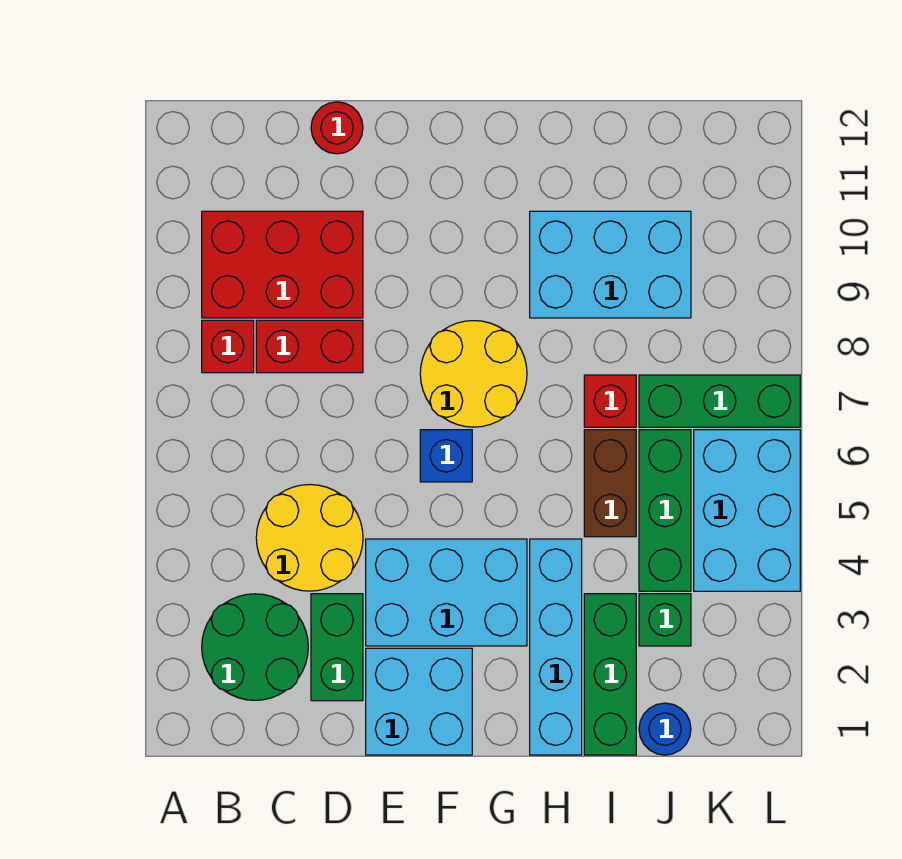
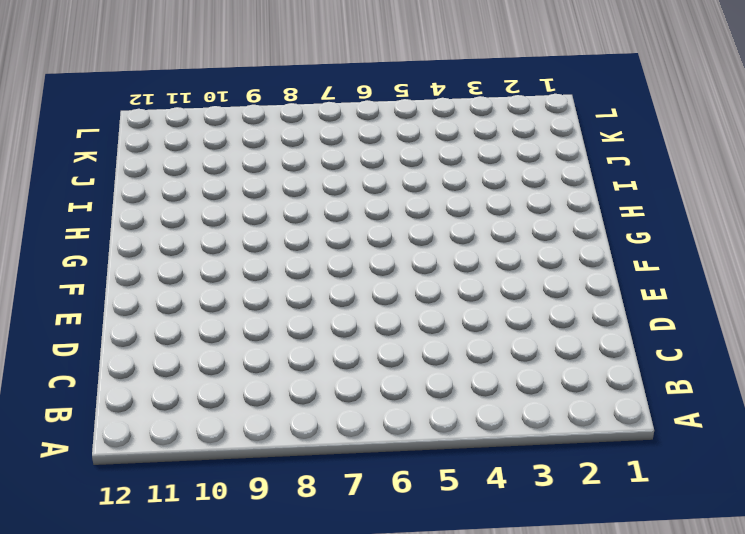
none -> green 2x2 round brick [202,594,308,700]
none -> red 1x1 brick [202,320,254,373]
none -> red 2x3 brick [202,211,363,318]

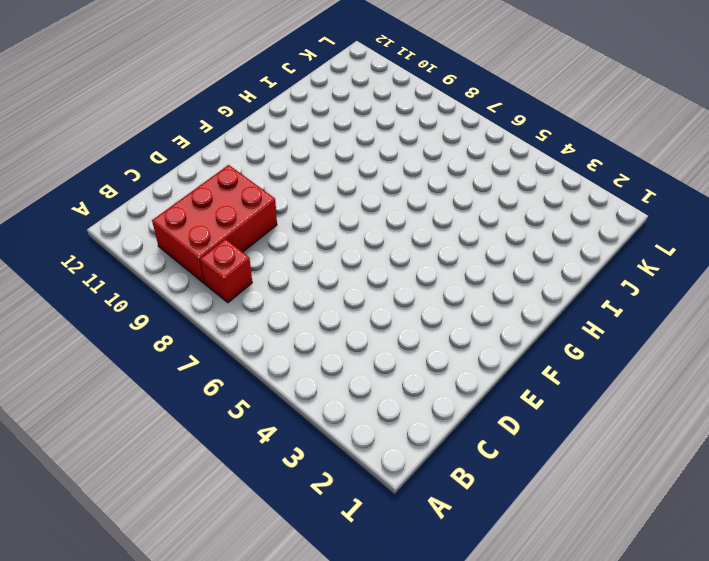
none -> green 2x2 round brick [202,594,308,700]
none -> yellow 2x2 round brick [256,484,363,591]
none -> red 1x2 brick [256,320,363,373]

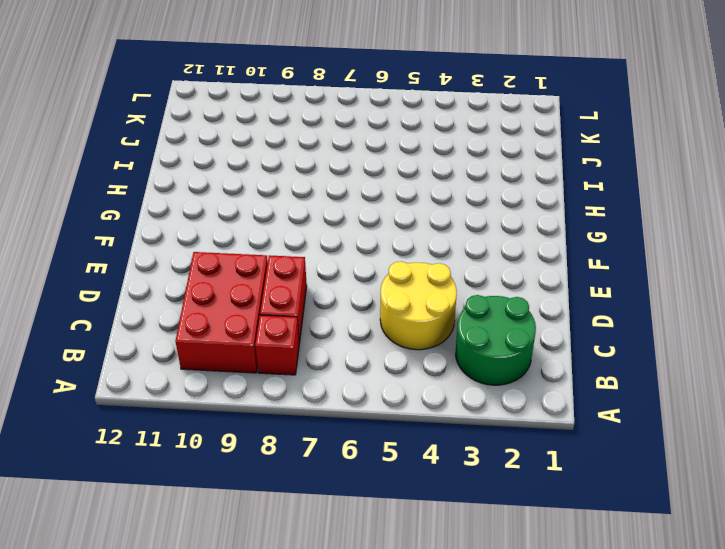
none -> green 1x2 brick [311,594,363,701]
none -> red 1x1 round brick [311,102,363,154]
none -> cyan 2x2 brick [366,648,472,755]

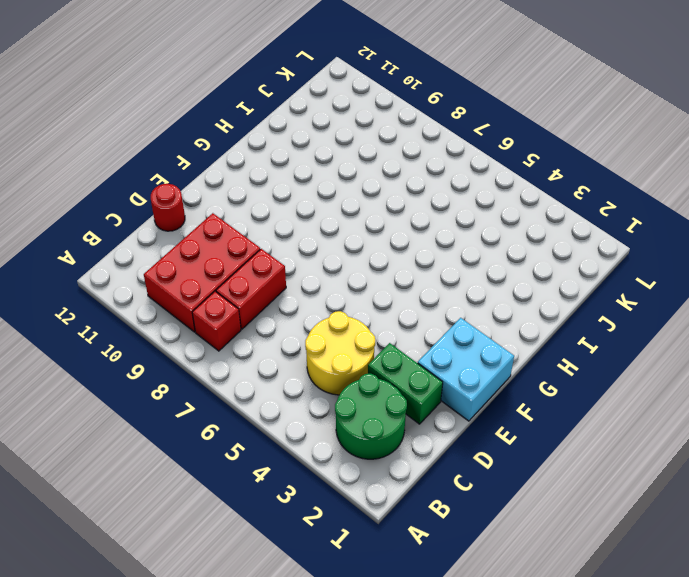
none -> cyan 2x3 brick [366,539,527,646]
none -> blue 1x1 brick [420,430,472,482]
none -> yellow 2x2 round brick [420,321,527,427]

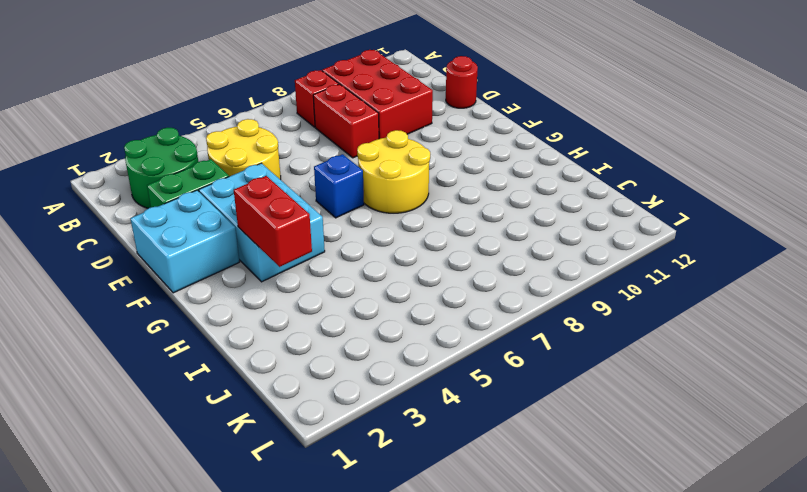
red 1x2 brick [234,176,312,267] -> none
none -> cyan 1x4 brick [530,539,582,755]
none -> cyan 2x3 brick [530,211,691,318]
none -> green 1x3 brick [584,594,636,755]

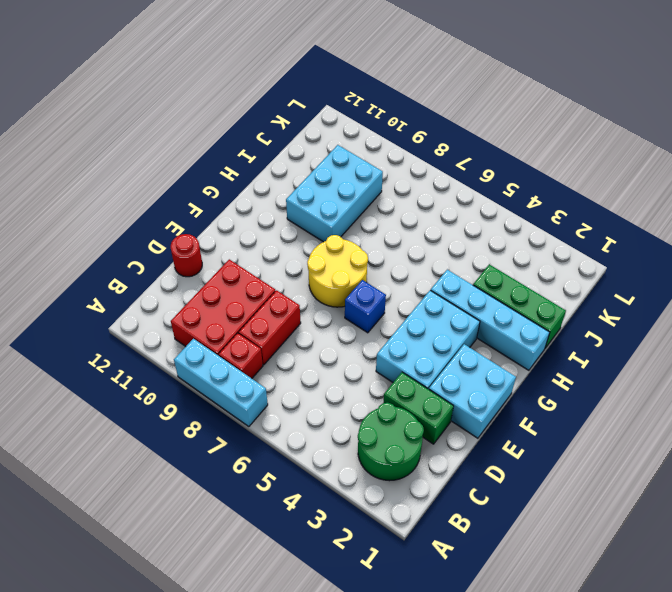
cyan 1x3 brick [174,339,268,427] -> none
none -> yellow 2x2 round brick [256,484,363,591]
none -> brown 1x2 brick [584,430,636,537]
none -> red 1x1 brick [584,375,636,427]

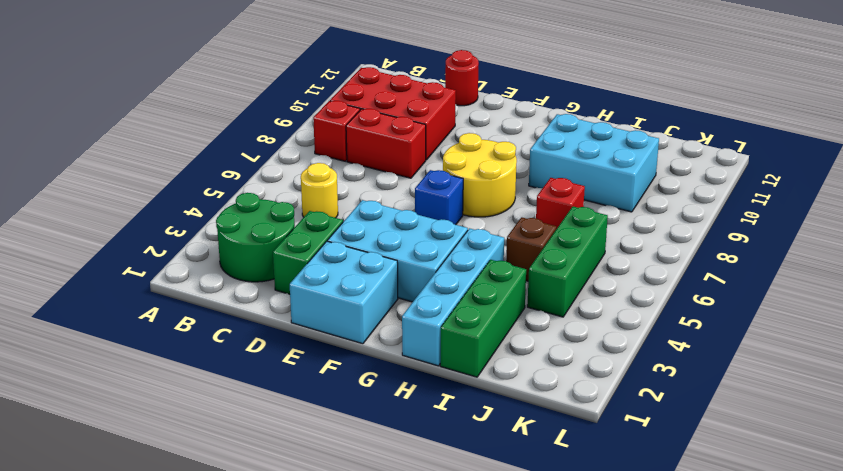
yellow 1x1 round brick [301,163,338,218] -> yellow 2x2 round brick [256,484,363,591]
brown 1x1 brick [506,217,556,281] -> brown 1x2 brick [584,430,636,537]
none -> blue 1x1 round brick [639,703,691,755]
none -> green 1x1 brick [639,594,691,646]
none -> green 1x3 brick [639,375,800,427]

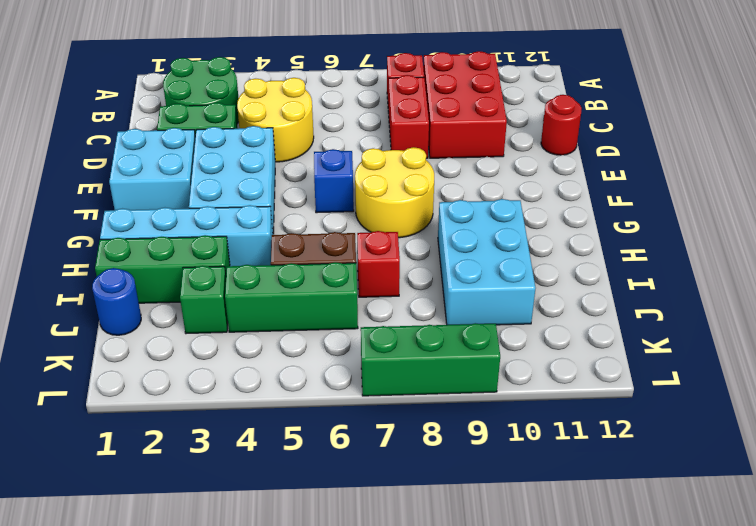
green 1x3 brick [361,323,500,396] -> green 1x3 brick turned to [639,375,800,427]
none -> cyan 2x3 brick [694,430,800,591]

